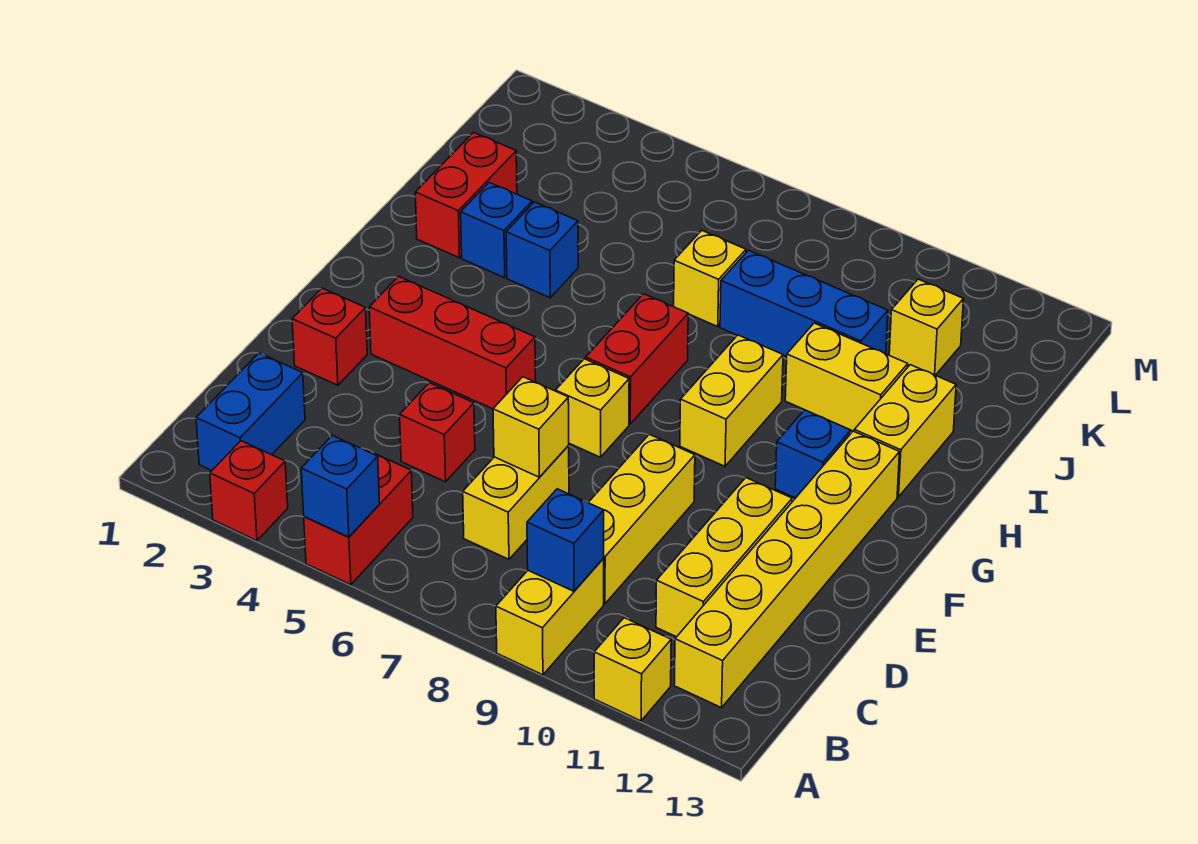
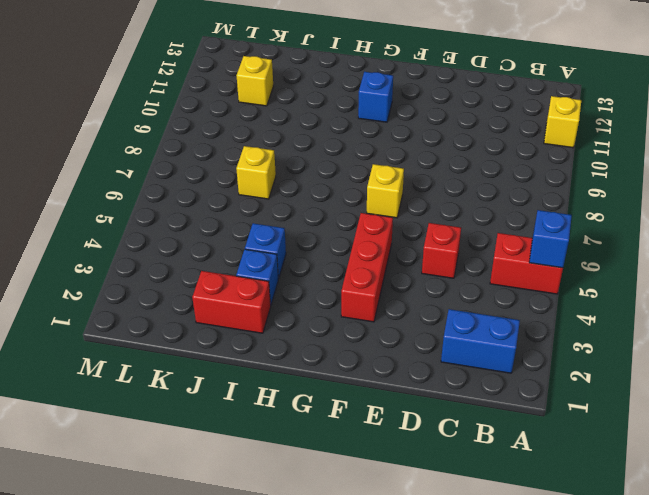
none -> red 1x1 brick [210,441,288,541]
none -> yellow 1x2 brick [496,559,604,675]
none -> yellow 1x6 brick [674,431,899,708]

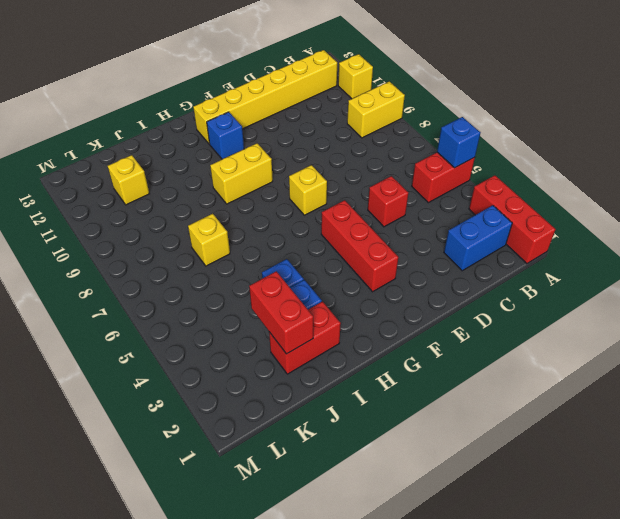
red 1x3 brick [469,175,555,264] -> red 1x1 brick [210,441,288,541]
red 1x2 brick [249,271,313,354] -> red 1x2 brick turned to [586,294,688,424]
none -> yellow 1x2 brick [463,446,569,559]
none -> yellow 1x3 brick [588,434,695,604]
none -> yellow 1x3 brick [656,478,792,637]

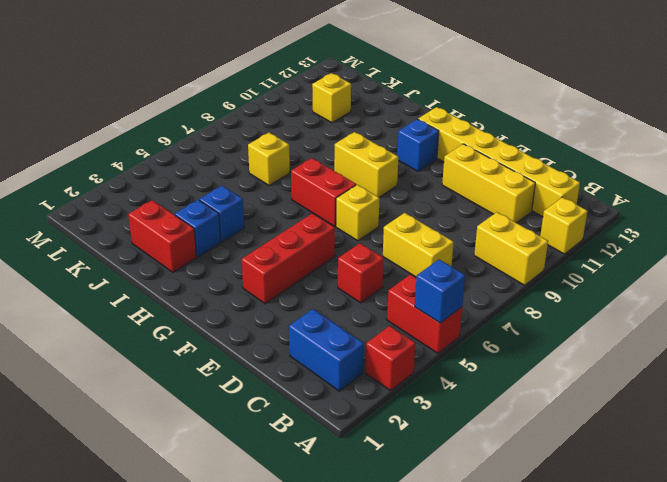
none -> yellow 1x3 brick [588,434,695,604]
none -> red 1x1 brick [292,288,367,385]
none -> yellow 1x2 brick [854,365,956,497]

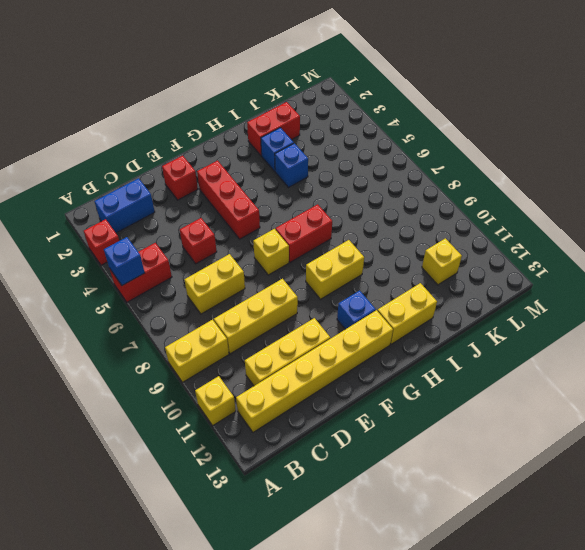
none -> yellow 1x2 brick [785,323,908,431]
none -> yellow 1x1 brick [674,230,746,326]
none -> blue 1x3 brick [720,250,888,357]

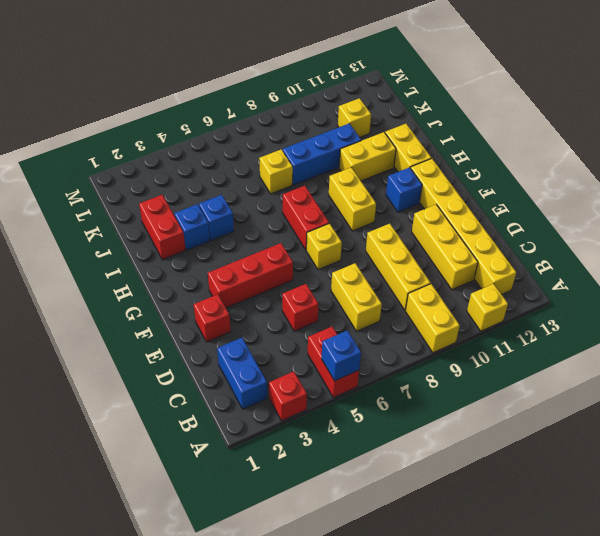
none -> blue 1x1 brick [527,489,604,591]
none -> yellow 1x1 brick [493,377,569,477]

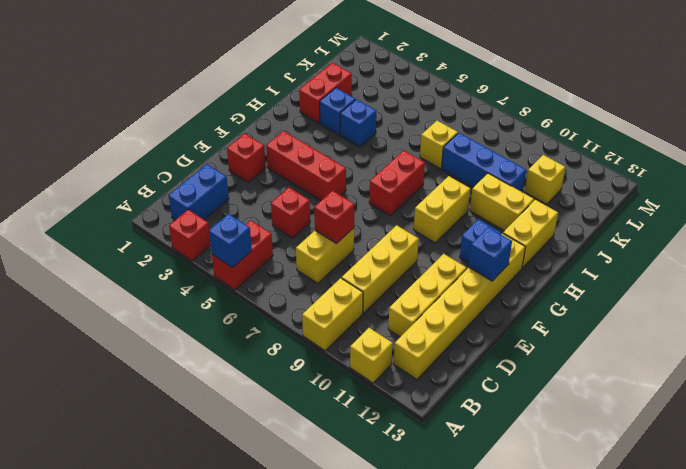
red 1x1 brick [314,191,355,243] -> yellow 1x1 brick [493,377,569,477]
blue 1x1 brick [469,227,512,281] -> blue 1x1 brick moved to [527,489,604,591]
none -> yellow 1x1 brick [555,359,629,457]

